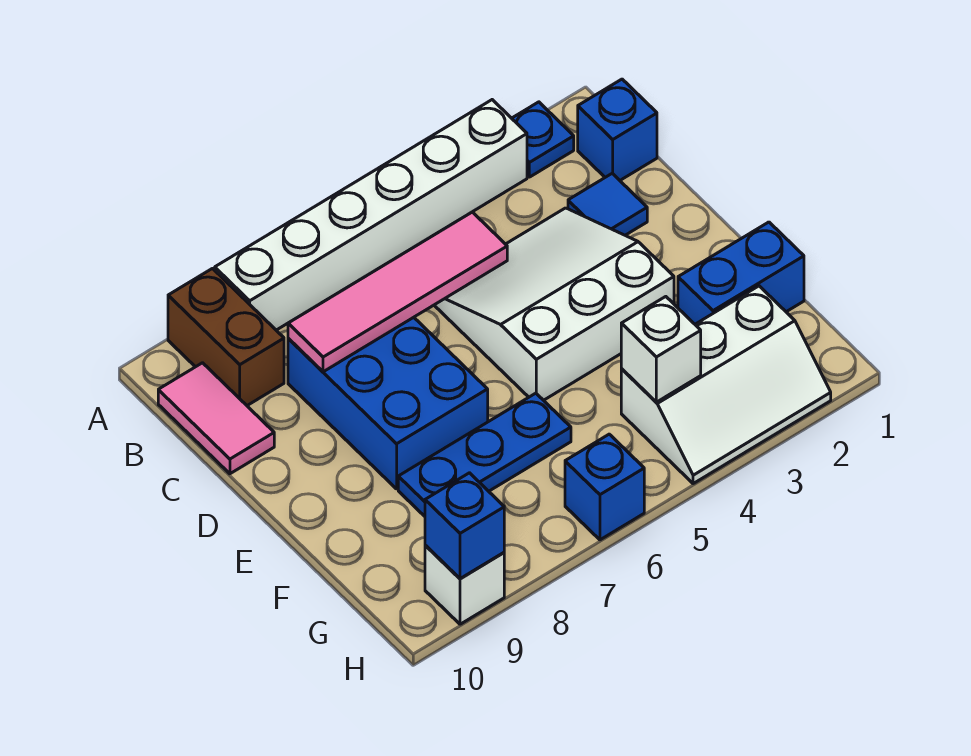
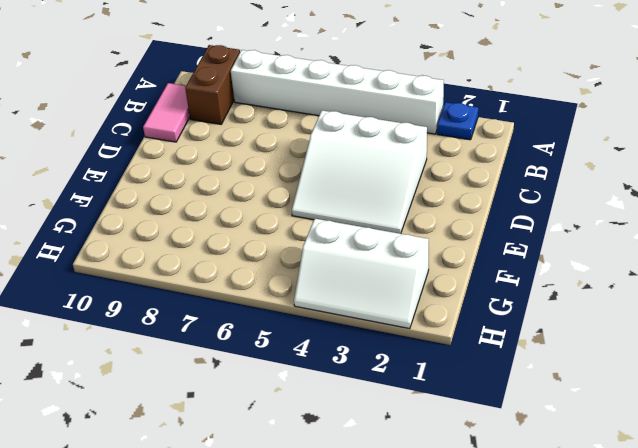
white 3x3 slope [292,110,427,234] -> white 3x3 slope turned to [434,208,674,400]
none -> blue 1x1 brick [578,79,657,180]
none -> blue 1x1 tile [568,174,647,235]
none -> blue 2x3 brick [288,317,488,489]

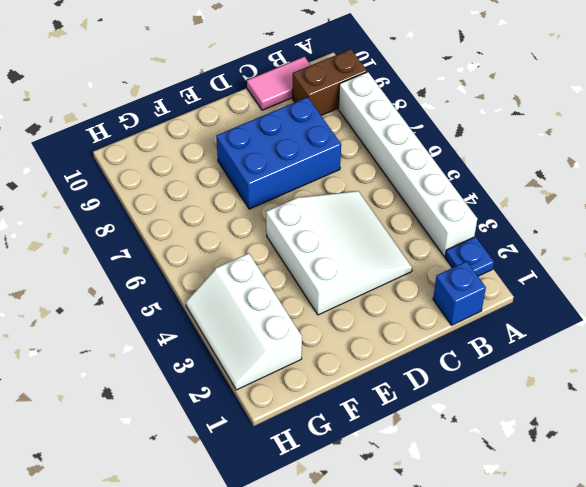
none -> blue 1x1 tile [568,174,647,235]
none -> blue 1x2 brick [678,222,804,324]
none -> blue 1x3 plate [398,393,571,516]

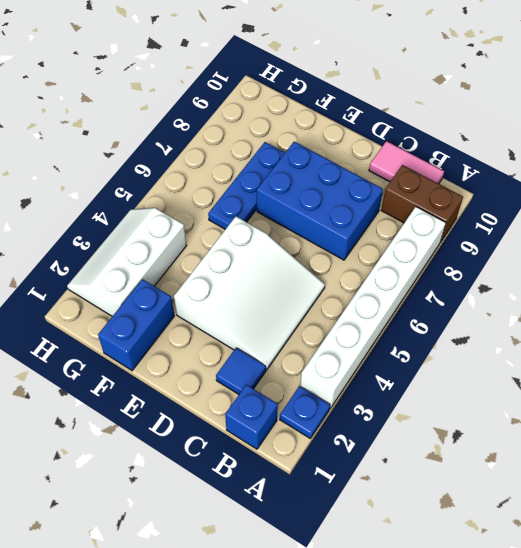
none -> blue 1x1 brick [565,434,644,540]
none -> white 1x1 brick [425,546,504,624]
none -> pink 1x4 tile [288,212,507,372]

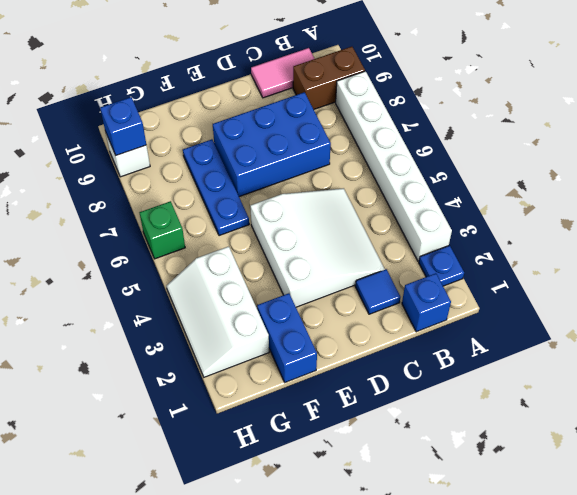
green 1x1 brick [139,201,185,259] -> blue 1x1 brick [565,434,644,540]
none -> pink 1x4 tile [288,212,507,372]
none -> white 1x1 brick [621,297,701,402]

